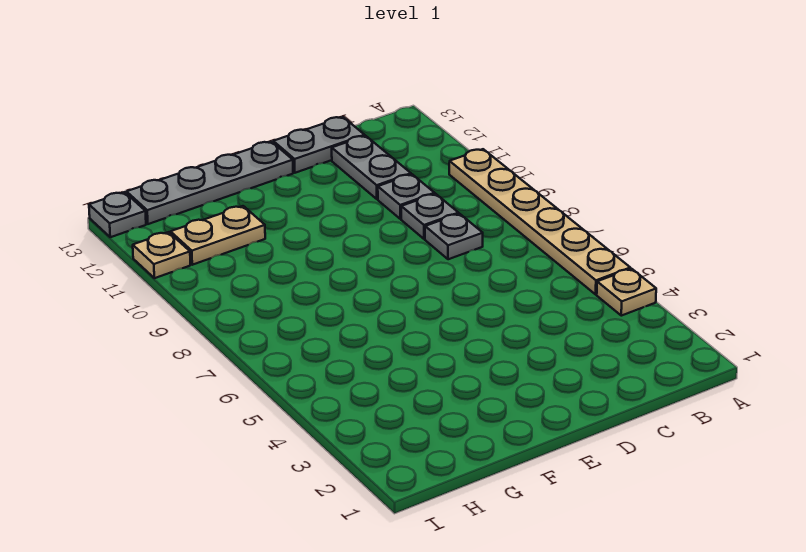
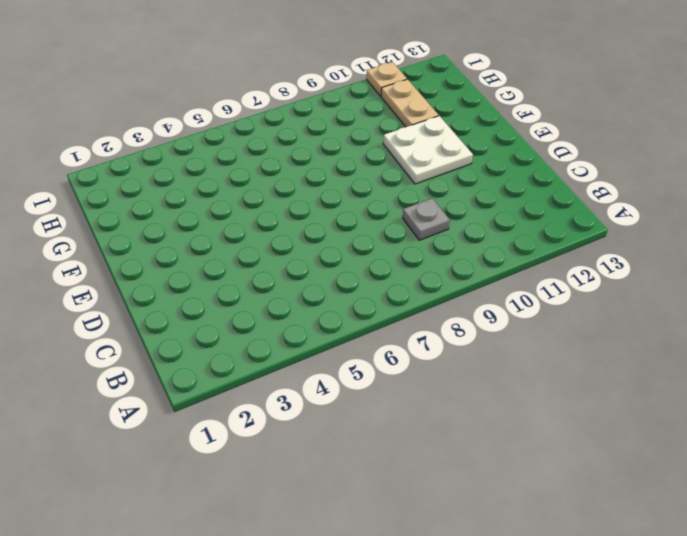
white 2x2 plate [383,116,473,184] -> none
none -> tan 1x1 plate [597,269,656,316]
none -> tan 1x6 plate [449,149,630,294]

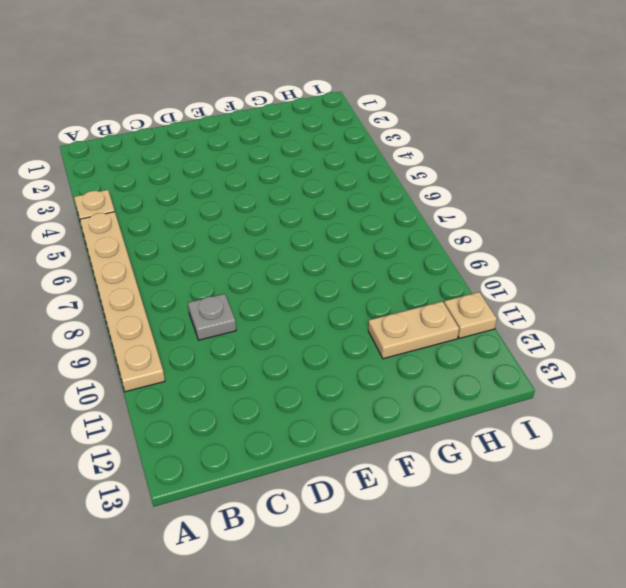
none -> grey 1x1 plate [425,214,483,259]
none -> grey 1x1 plate [378,174,435,219]

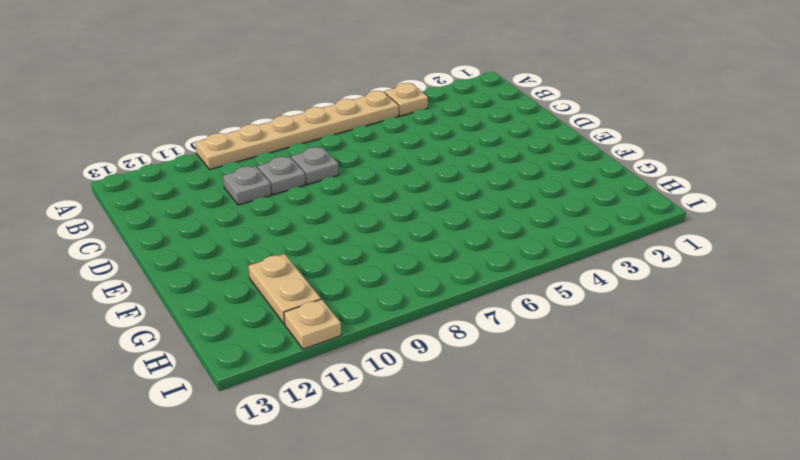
none -> grey 1x2 plate [332,136,411,199]
none -> grey 1x2 plate [273,117,365,173]

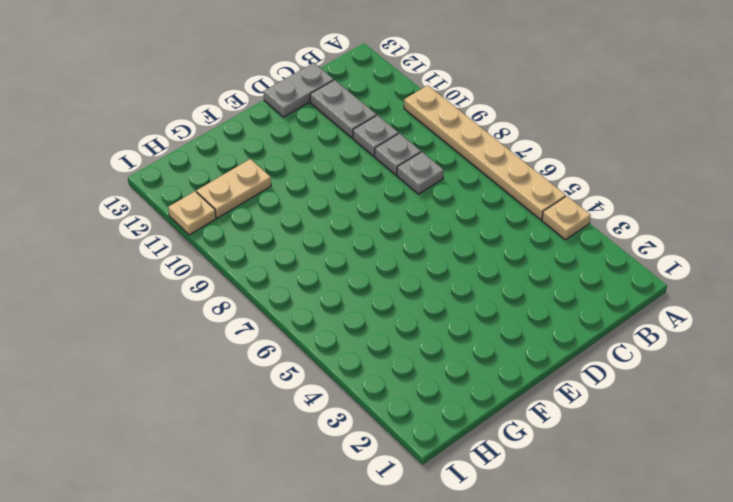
none -> grey 1x4 plate [127,142,293,224]
none -> grey 1x1 plate [89,192,146,237]

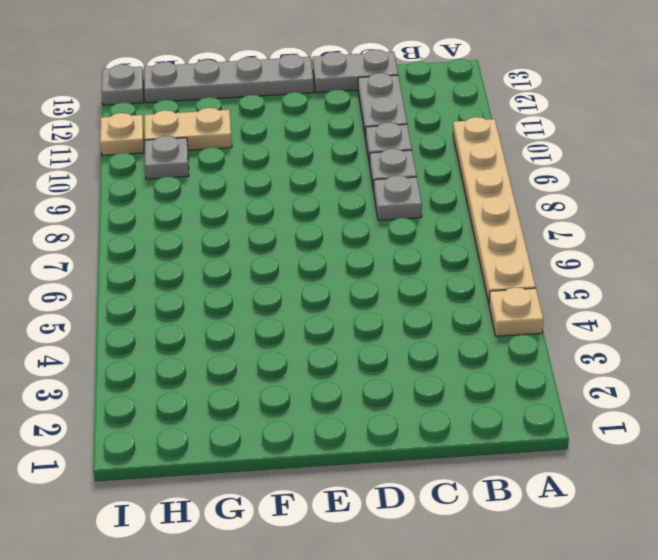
grey 1x1 plate [145,136,189,179] -> none

